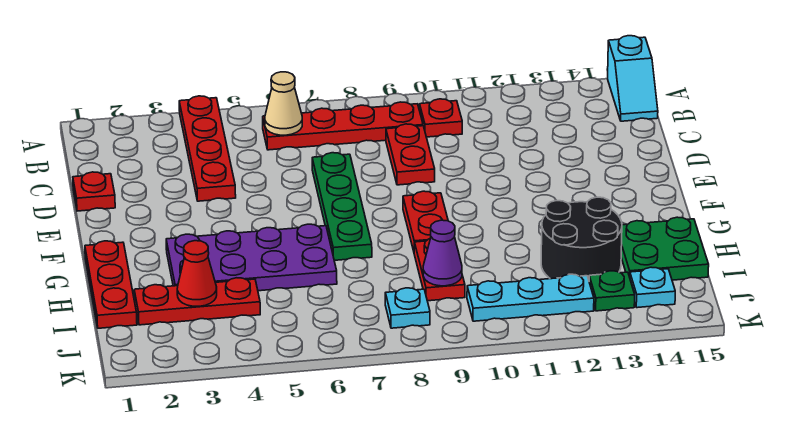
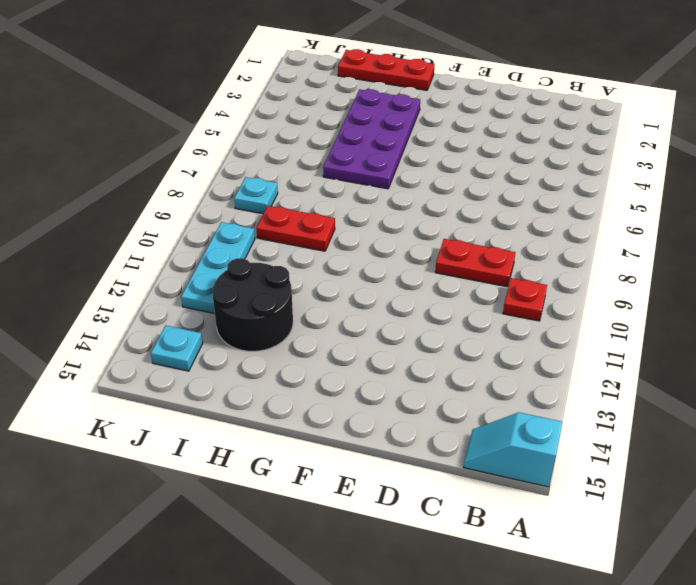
none -> red 1x4 plate [179,96,236,201]
none -> red 1x4 plate [263,102,423,150]
none -> red 1x1 plate [73,172,115,211]

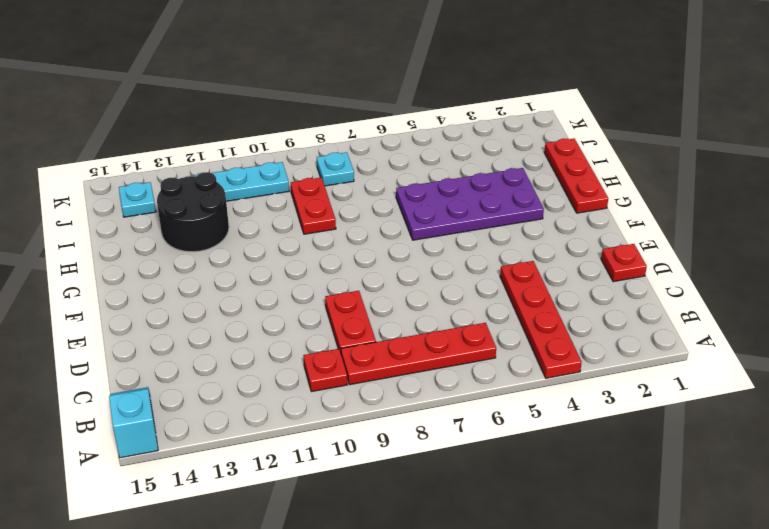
none -> green 1x4 plate [312,153,372,260]
none -> red 1x2 plate [403,191,448,251]
none -> green 2x2 plate [621,217,709,280]

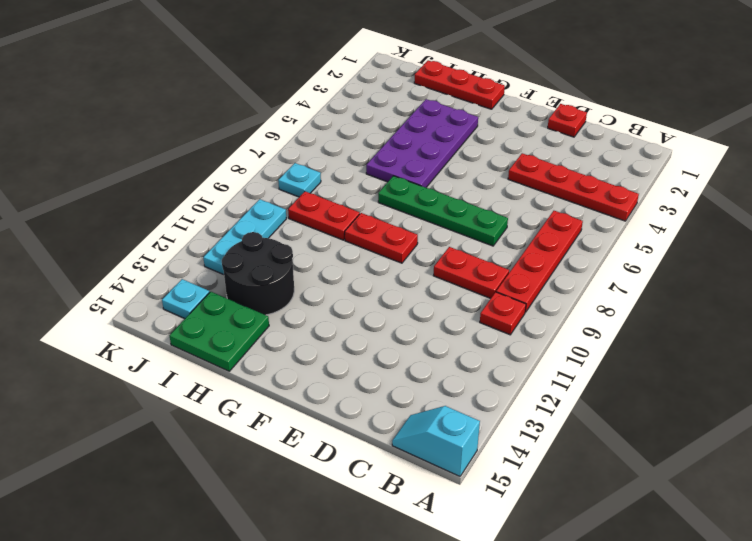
none -> red 1x3 plate [134,278,260,325]
none -> green 1x1 plate [589,271,635,311]
none -> tan 1x1 cone [265,72,302,135]

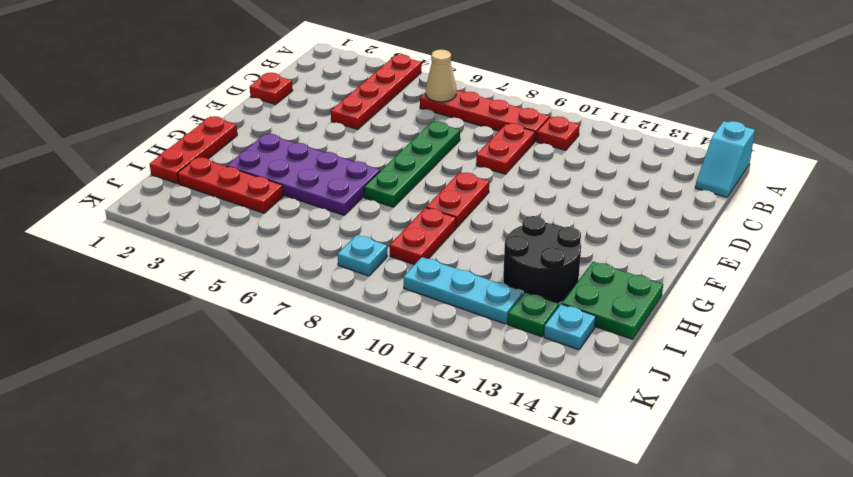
none -> red 1x1 cone [177,241,217,306]
none -> purple 1x1 cone [423,220,462,286]

